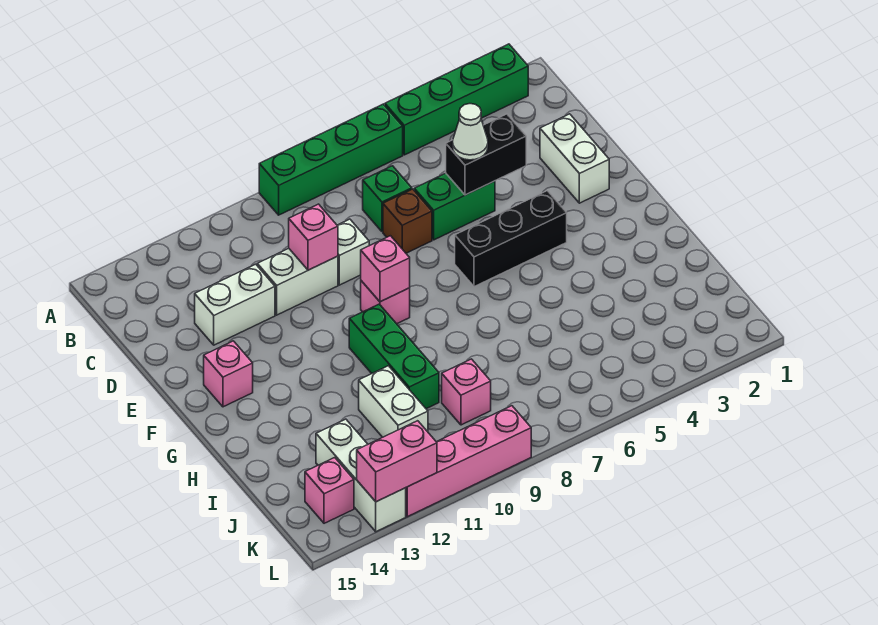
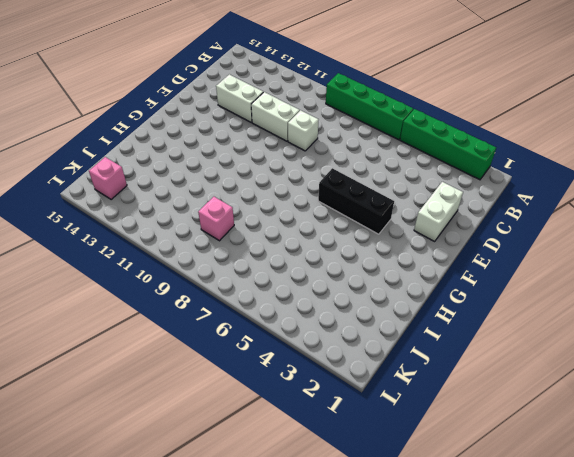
none -> green 1x1 brick [363,166,412,232]
none -> green 1x2 brick [414,173,495,240]
none -> brown 1x1 brick [383,189,432,253]

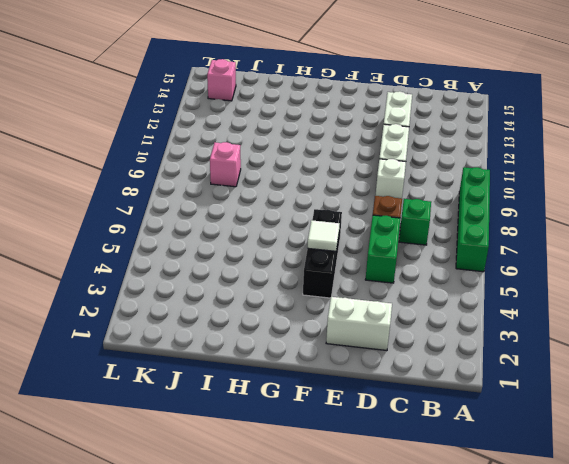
white 1x1 tile [307,220,339,251] -> none
none -> green 1x4 brick [385,44,528,155]
none -> pink 1x1 brick [361,281,410,324]
none -> pink 1x1 brick [204,341,253,407]

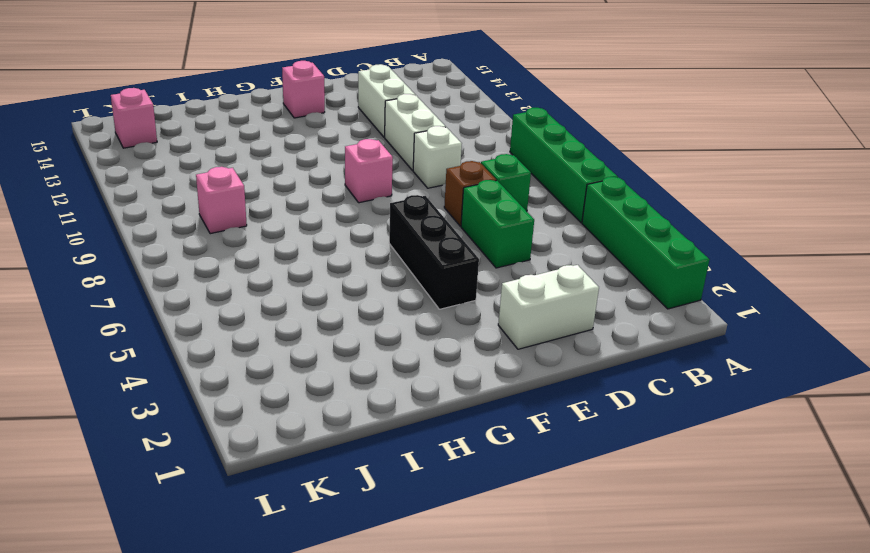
none -> green 1x3 brick [349,304,439,409]
none -> white 1x2 brick [359,366,428,437]
none -> white 1x3 brick [316,419,406,532]

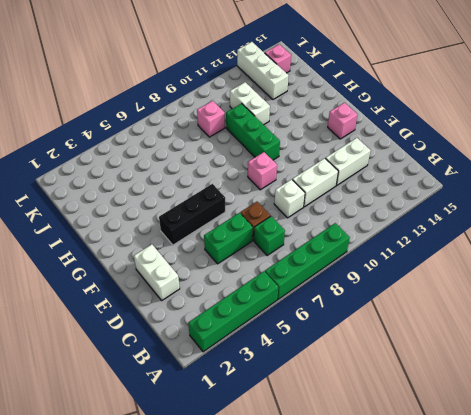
none -> pink 1x4 brick [406,406,531,517]
none -> black 1x2 brick [446,114,526,195]
none -> pink 1x1 brick [289,204,338,270]

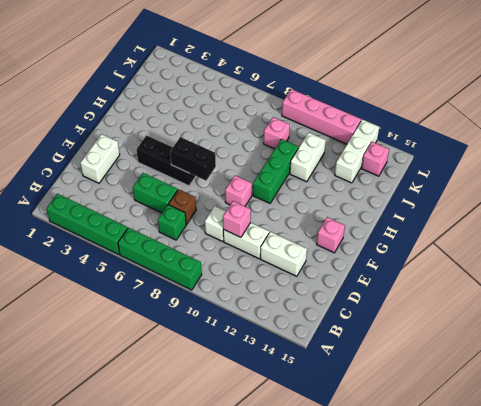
black 1x2 brick [170,137,216,181] -> black 1x2 brick moved to [446,114,526,195]
none -> pink 1x1 brick [361,236,410,302]
none -> pink 1x2 brick [357,421,437,502]
none -> white 1x1 cone [453,104,488,160]

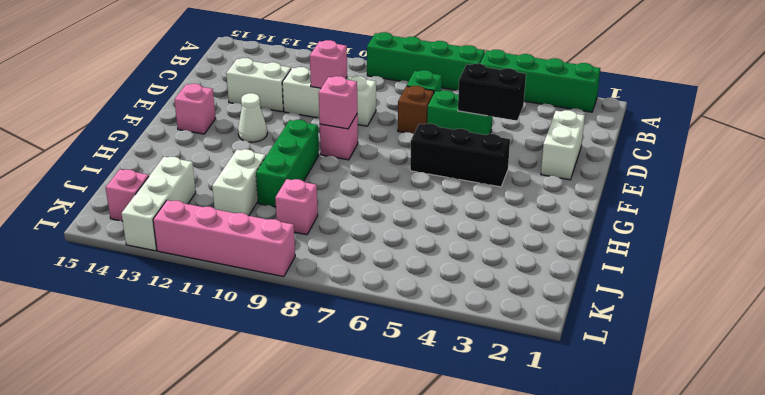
white 1x1 cone [238,93,267,142] -> white 1x1 cone moved to [453,104,488,160]
none -> pink 1x2 brick [357,421,437,502]

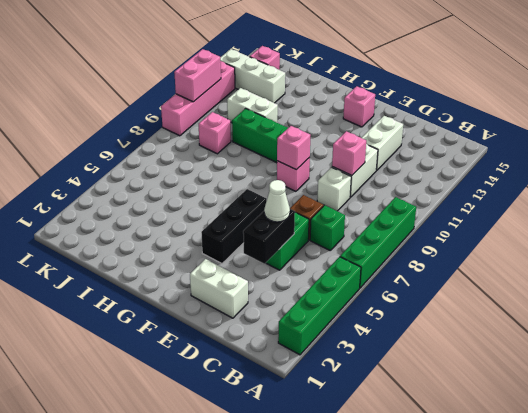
pink 1x2 brick [174,49,221,102] -> pink 1x2 brick moved to [357,421,437,502]

